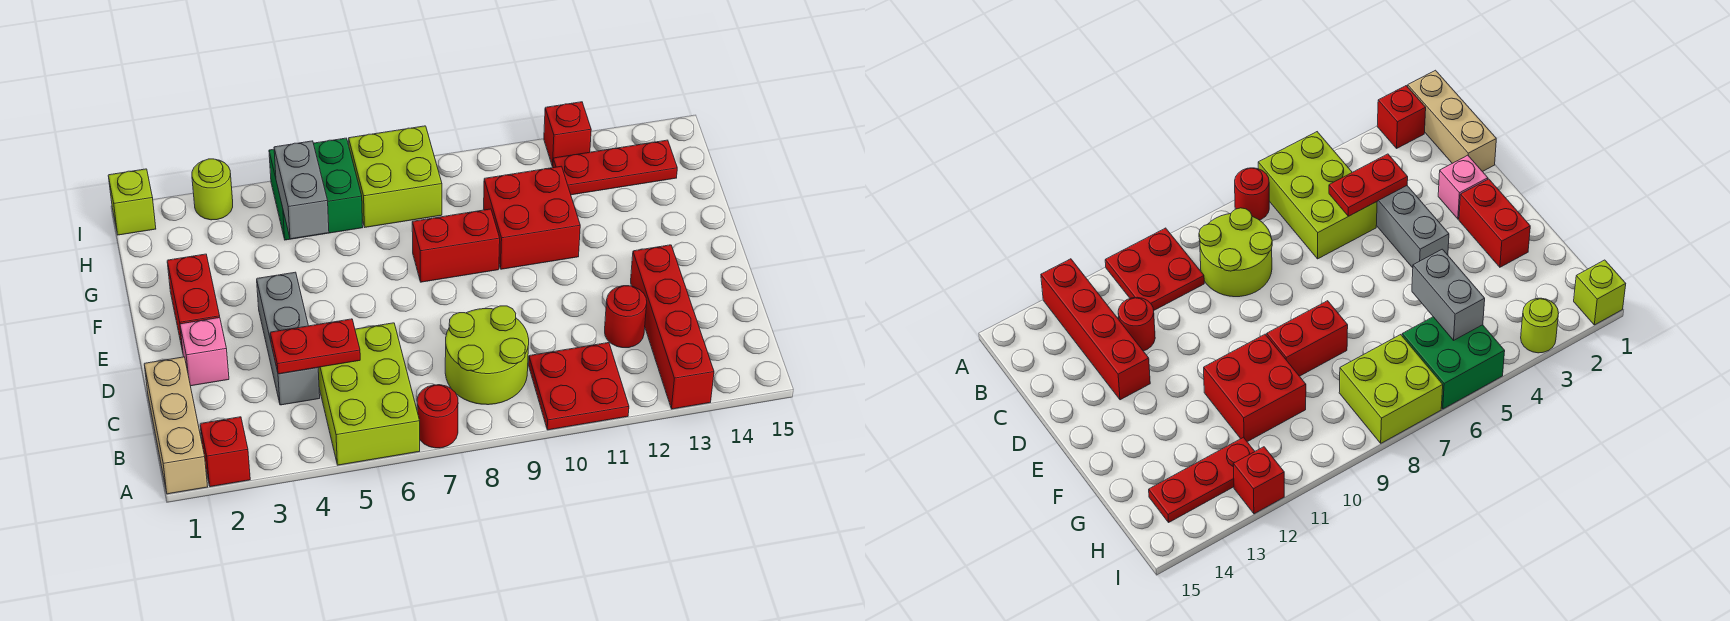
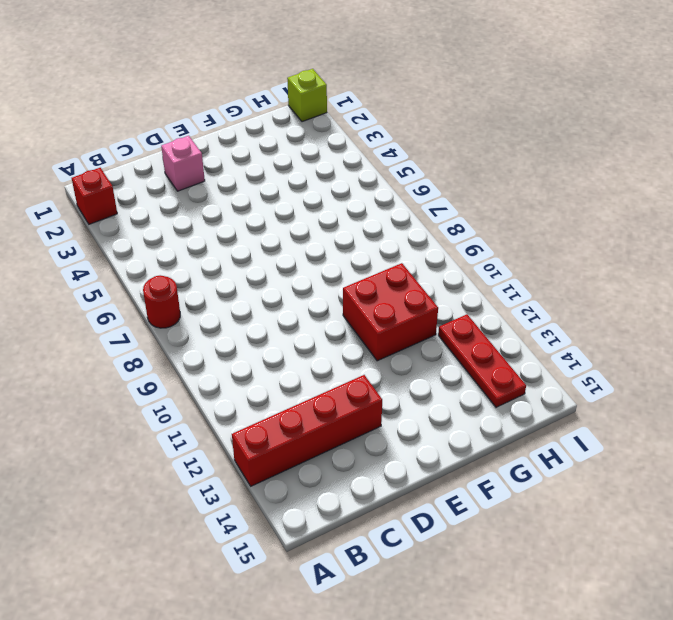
none -> tan 1x3 brick [144,357,208,494]
none -> lime 2x3 brick [318,323,420,465]
none -> red 2x2 plate [529,343,629,430]

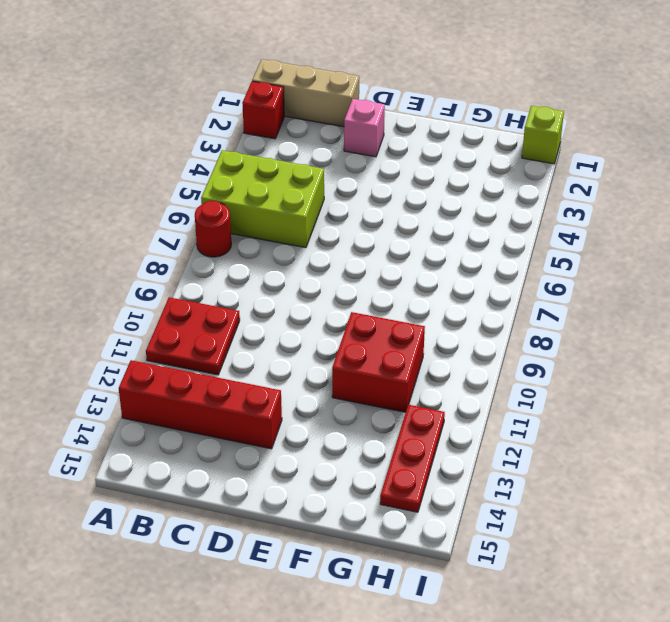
none -> lime 2x2 round brick [445,306,529,405]
none -> grey 1x3 brick [257,272,320,405]
none -> red 1x1 round brick [605,286,647,348]

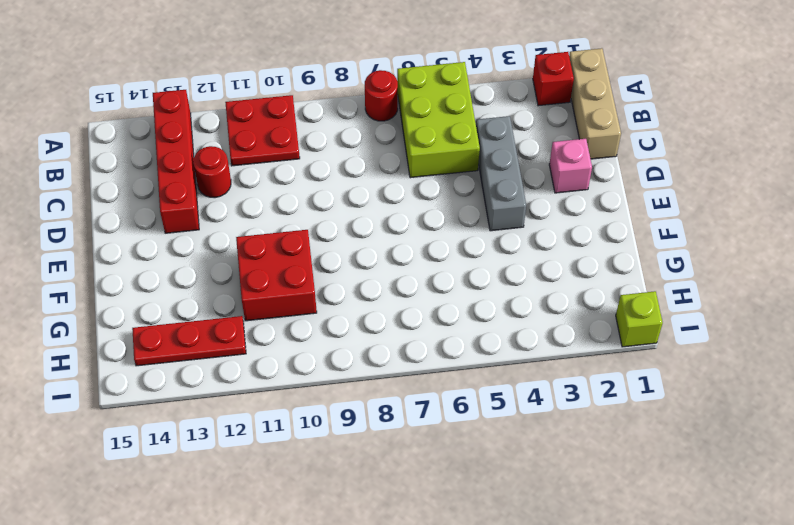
none -> lime 2x2 round brick [445,306,529,405]
none -> red 1x2 brick [167,254,220,351]
none -> red 1x2 brick [412,209,500,282]

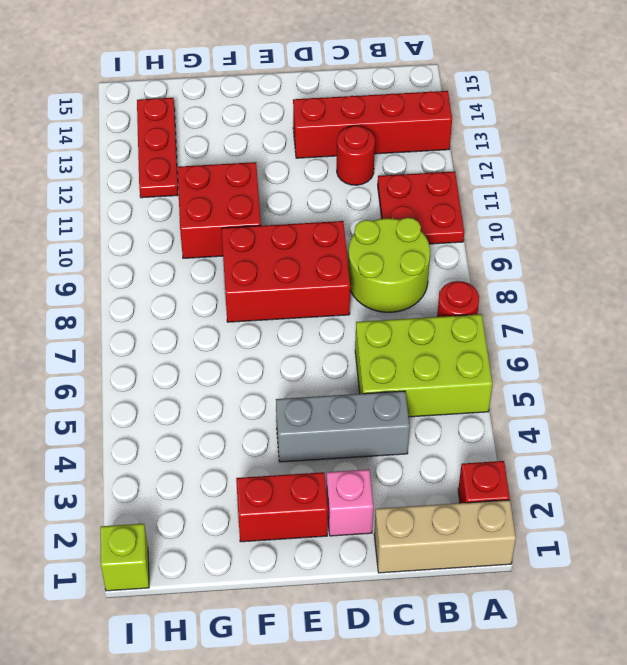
red 2x3 brick [222,221,350,322] -> red 1x2 brick [412,209,500,282]
none -> green 2x2 brick [269,138,363,240]
none -> lime 2x2 brick [349,126,442,227]
none -> lime 1x1 round brick [192,159,233,220]

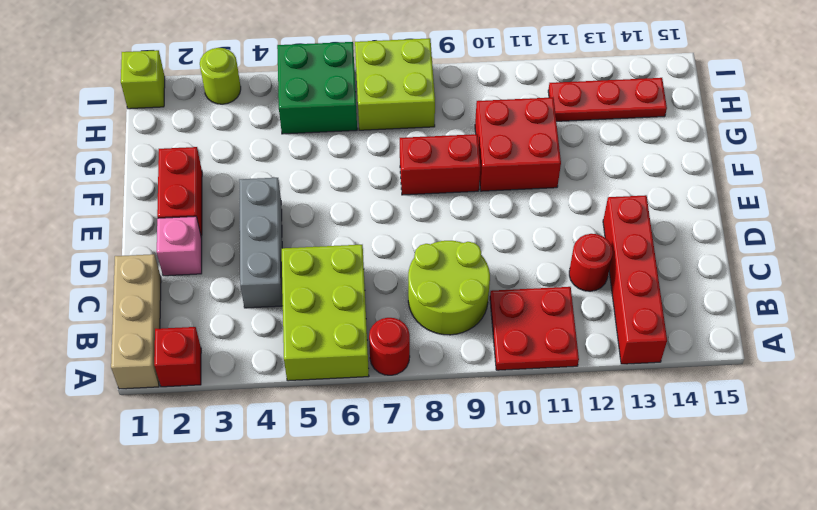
none -> red 1x1 brick [544,102,591,167]
none -> red 1x2 plate [270,319,360,374]
none -> grey 1x2 brick [274,141,329,239]

